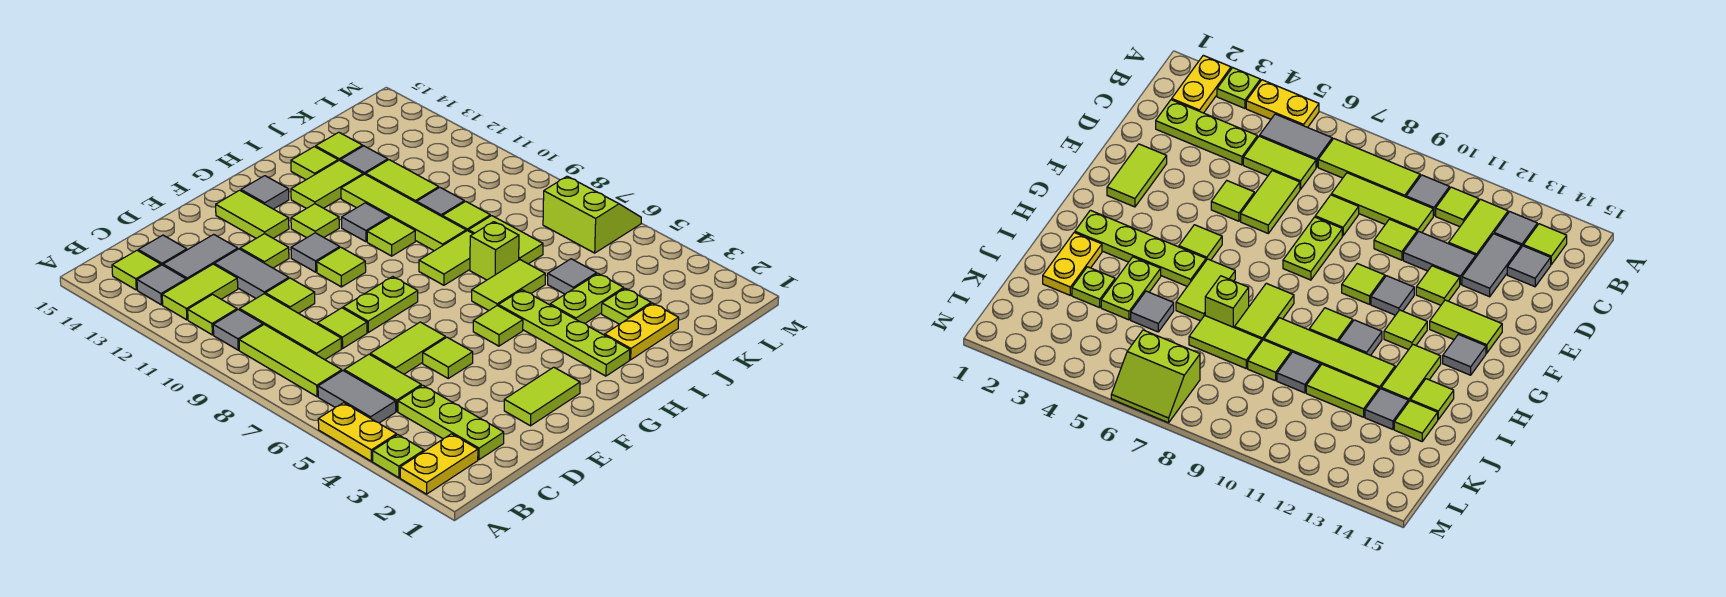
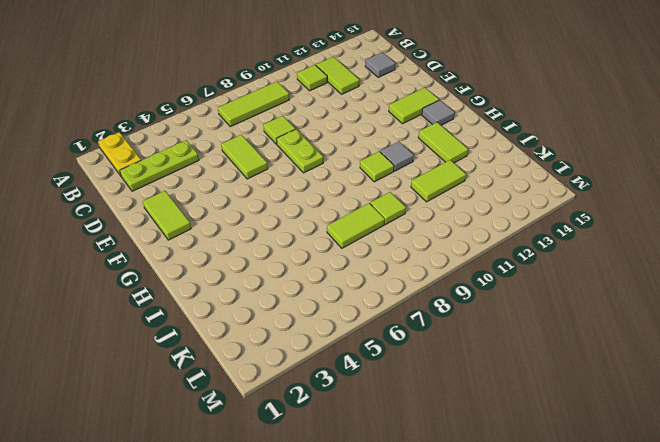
none -> lime 1x1 plate [373,435,424,478]
none -> yellow 1x2 plate [318,403,397,461]
none -> grey 1x2 tile [318,371,396,423]
none -> grey 1x1 tile [213,309,263,350]

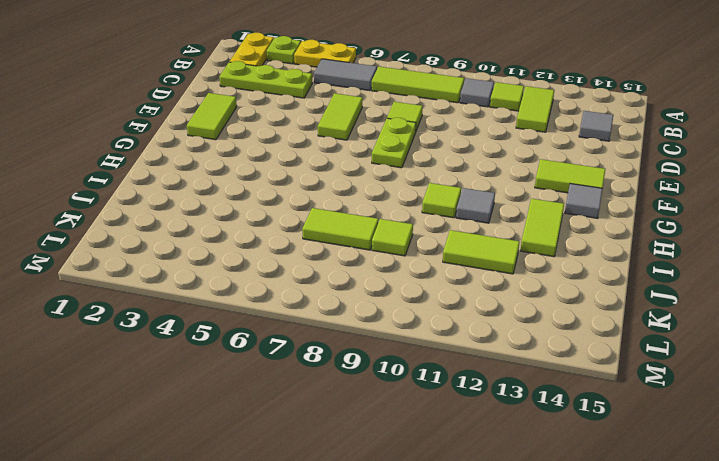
none -> grey 1x1 tile [137,265,186,305]
none -> lime 1x1 tile [112,251,161,290]
none -> lime 1x2 tile [344,354,421,411]
none -> lime 1x3 tile [240,294,341,360]

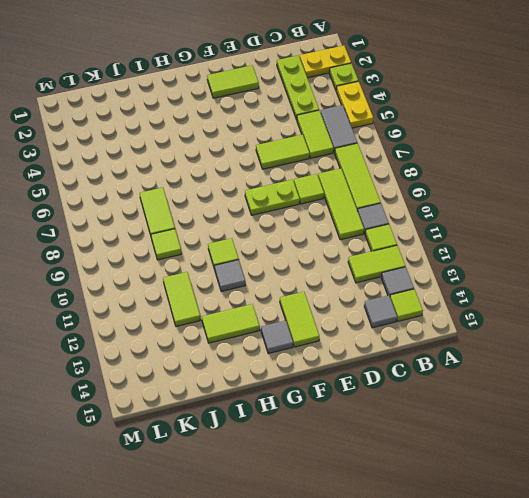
none -> grey 1x2 tile [163,234,238,280]
none -> lime 1x1 tile [266,278,315,313]
none -> grey 1x2 tile [214,249,289,298]
none -> lime 1x1 tile [423,337,473,378]

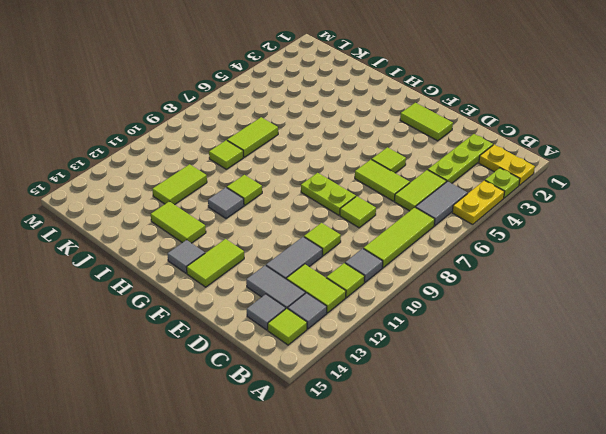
none -> lime 1x3 tile [240,294,341,360]
none -> lime 1x1 tile [240,234,289,268]
none -> lime 1x1 tile [317,247,366,287]
none -> grey 1x1 tile [291,233,340,272]

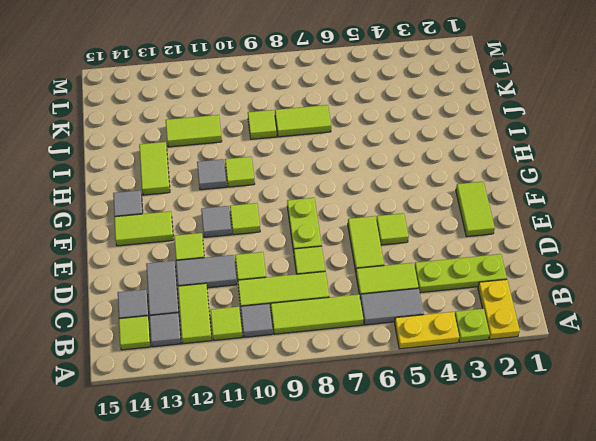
none -> lime 1x1 tile [473,305,523,346]
none -> lime 1x1 tile [291,204,339,238]
none -> lime 1x4 plate [498,290,630,376]
none -> lime 1x2 tile [472,260,545,311]

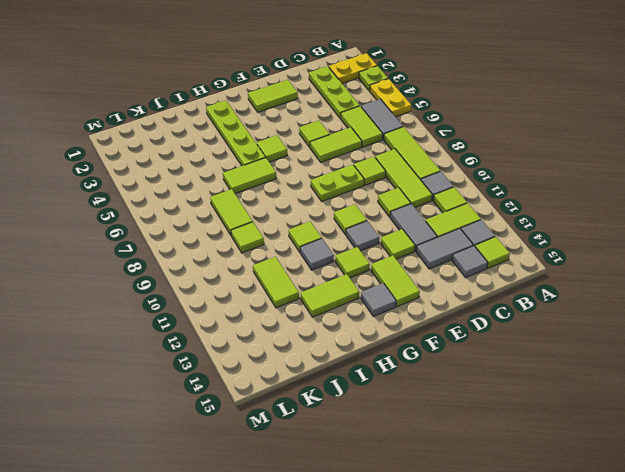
none -> lime 1x2 tile [419,231,473,285]
none -> yellow 1x2 plate [605,303,679,360]
none -> lime 1x2 plate [550,274,624,323]
none -> lime 1x1 brick [470,222,519,280]

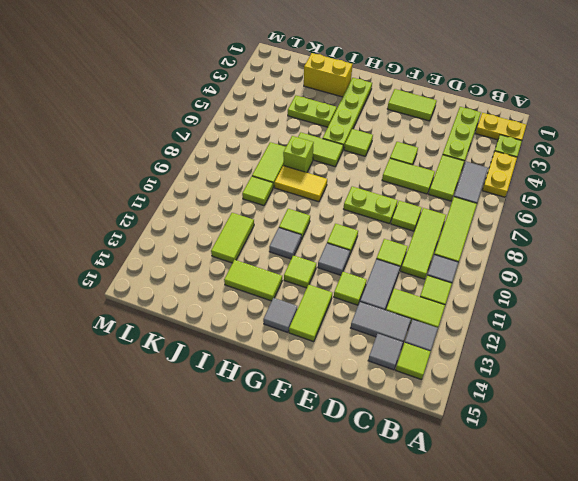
yellow 1x2 tile [275,166,327,202] -> lime 1x2 tile [419,231,473,285]
yellow 1x2 brick [304,53,353,97] -> yellow 1x2 plate [605,303,679,360]
none -> lime 1x4 tile [341,174,466,251]
none -> lime 1x1 tile [291,147,338,180]
none -> lime 1x1 plate [602,288,651,324]
none -> grey 1x1 tile [548,259,597,294]

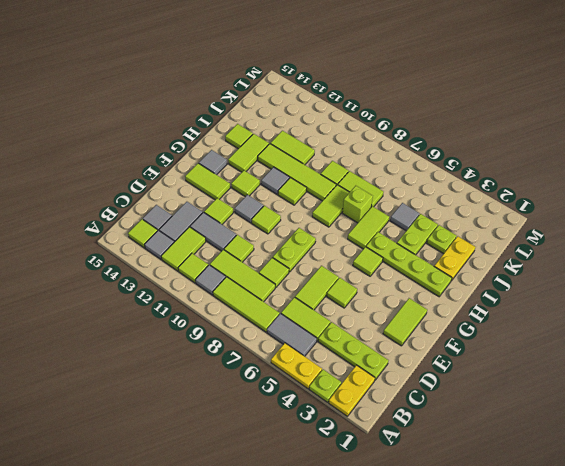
none -> grey 1x1 tile [417,188,464,216]
none -> grey 1x1 tile [341,146,388,175]
none -> lime 1x1 tile [316,132,363,161]
none -> lime 2x2 slope [543,176,641,253]

